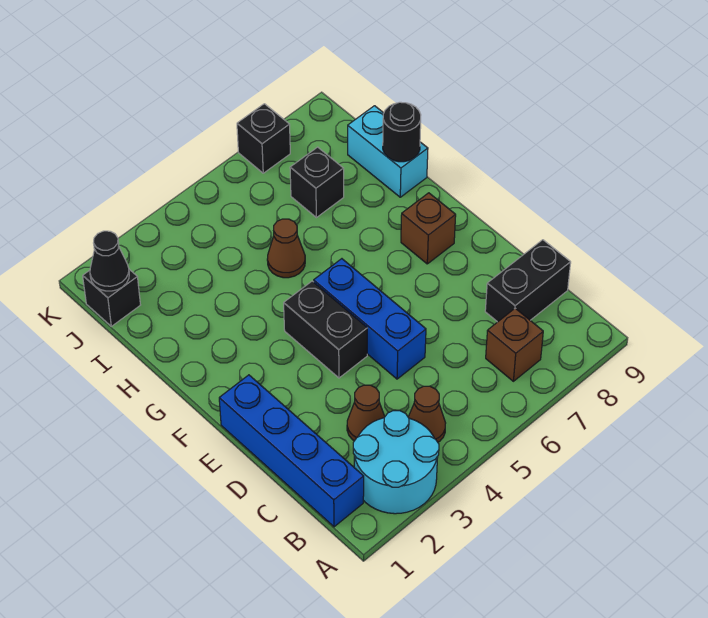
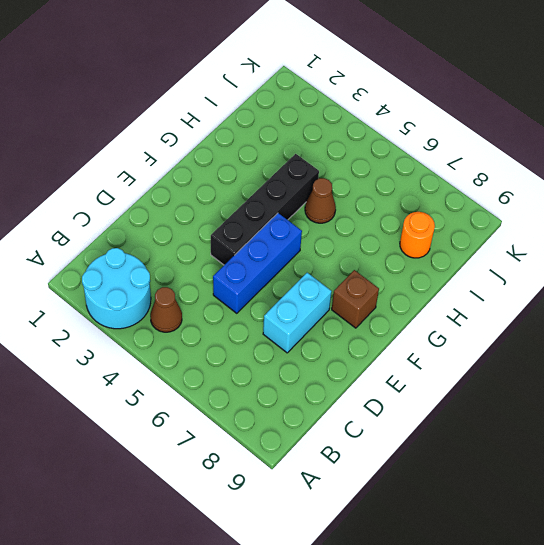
cyan 1x2 brick [263,273,332,353] -> cyan 1x2 brick moved to [348,106,428,197]
black 1x4 brick [211,154,319,265] -> black 1x2 brick [284,281,367,378]
orange 1x1 round brick [400,212,435,258] -> none
none -> blue 1x4 brick [219,375,364,527]
none -> brown 1x1 brick [486,308,543,381]
none -> brown 1x1 cone [347,385,385,441]

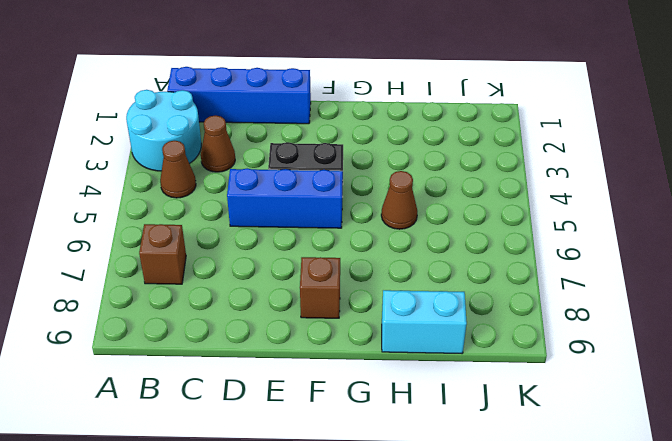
none -> black 1x2 brick [485,240,571,322]
none -> black 1x1 brick [290,147,344,218]
none -> black 1x1 brick [83,269,140,326]

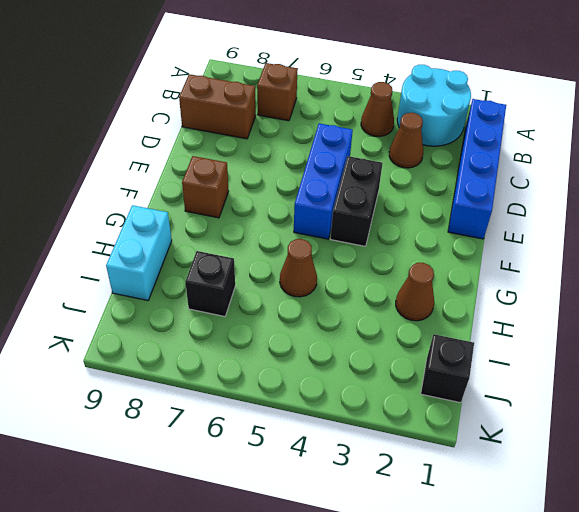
brown 1x2 brick [179,74,256,139] -> black 1x2 brick [485,240,571,322]
brown 1x1 cone [396,263,434,321] -> none
none -> black 1x1 brick [237,104,290,173]
none -> black 1x1 round brick [383,102,421,162]
none -> black 1x1 cone [90,231,129,291]

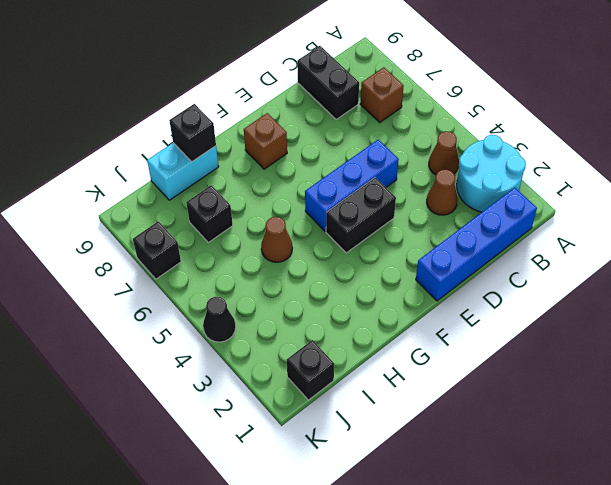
black 1x1 brick [169,104,216,162] -> black 1x1 round brick [383,102,421,162]
black 1x1 cone [203,297,236,342] -> black 1x1 cone moved to [90,231,129,291]

